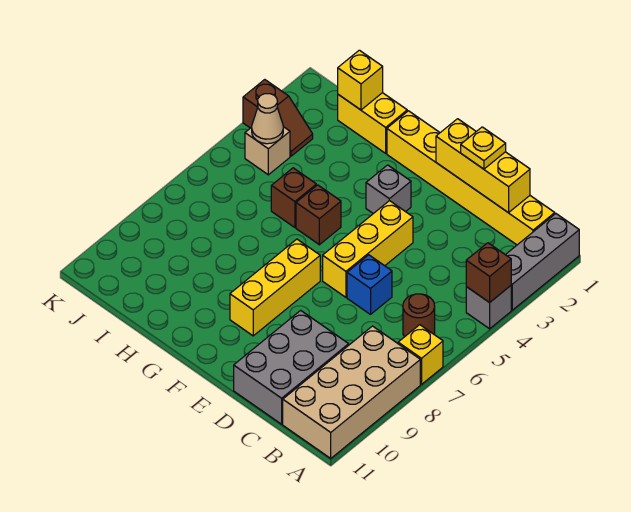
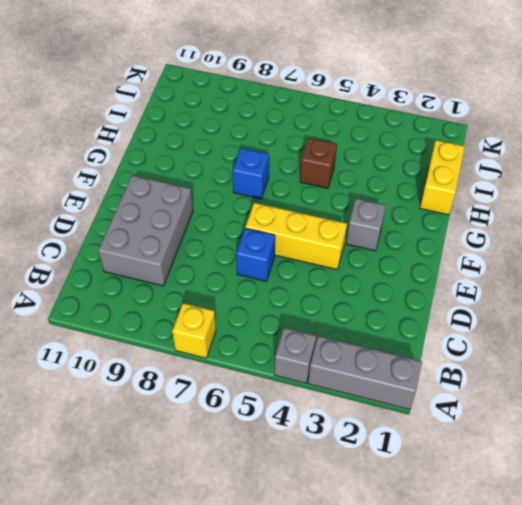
grey 2x3 brick [98,175,193,286] -> grey 2x3 brick turned to [234,310,349,424]
blue 1x1 brick [233,148,269,199] -> none
none -> tan 2x4 brick [283,326,420,458]
none -> yellow 1x6 brick [387,111,555,245]
none -> brown 1x1 round brick [403,294,435,337]

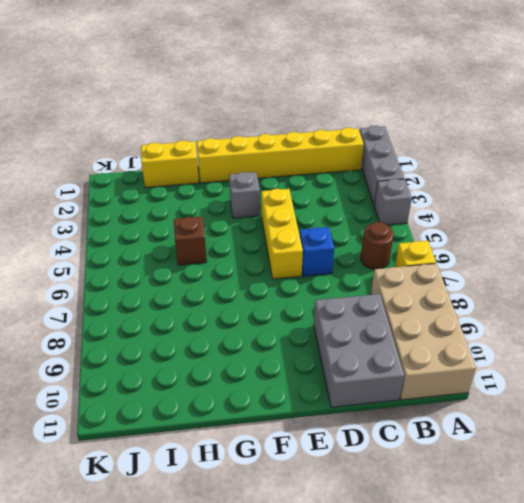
none -> yellow 1x3 brick [230,239,320,336]
none -> brown 1x1 brick [296,185,341,245]
none -> brown 1x2 slope [243,80,313,156]

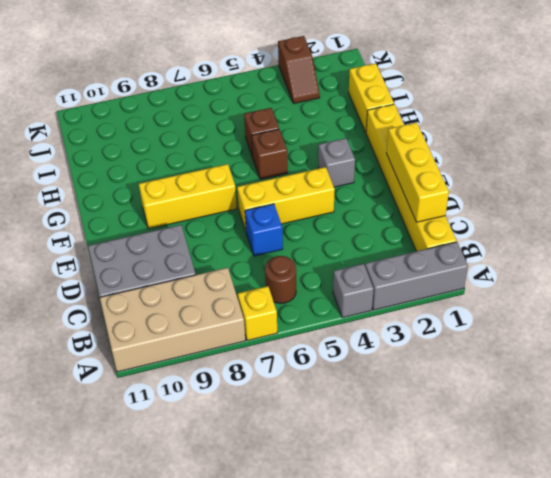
none -> tan 1x1 brick [245,127,290,175]
none -> brown 1x1 brick [466,243,511,303]
none -> yellow 1x1 brick [338,50,383,110]

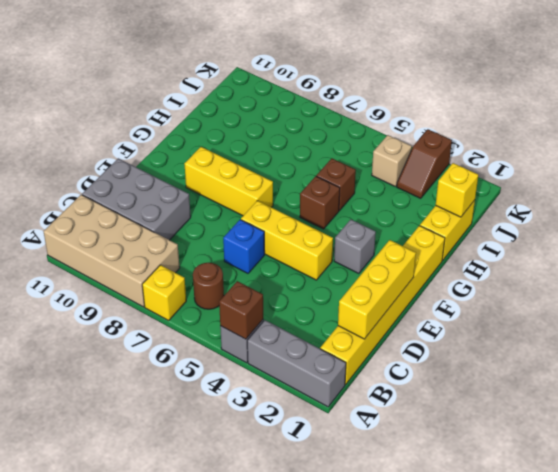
none -> tan 1x1 cone [252,94,283,144]
none -> yellow 1x1 plate [461,127,506,169]

